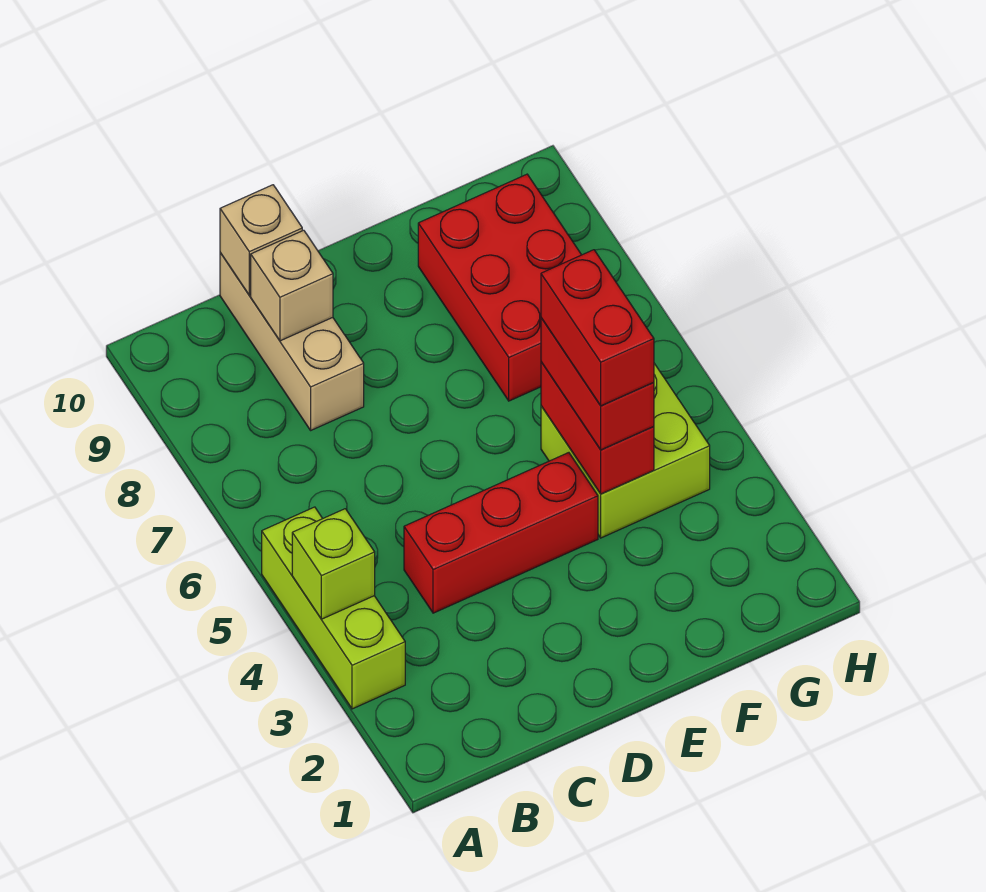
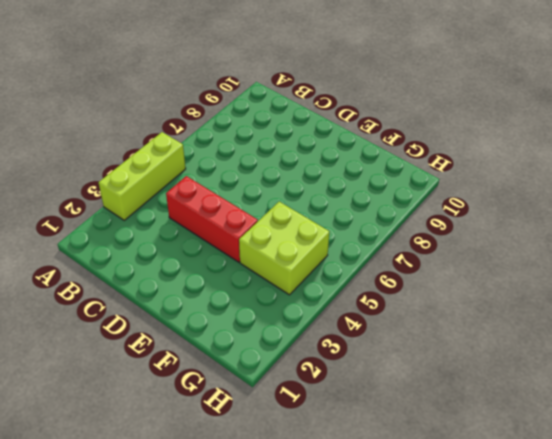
none -> tan 1x3 brick [220,253,364,430]
none -> red 2x3 brick [418,174,581,401]

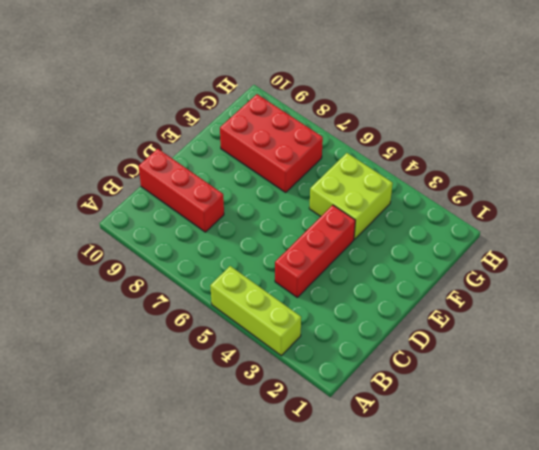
red 1x3 brick [139,149,224,232] -> tan 1x3 brick [220,253,364,430]
none -> lime 1x1 brick [292,509,375,619]
none -> tan 1x1 brick [251,230,333,341]

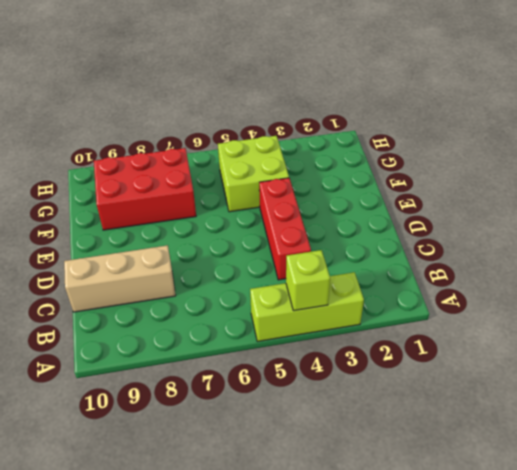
none -> tan 1x1 brick [251,230,333,341]
none -> tan 1x1 brick [220,185,302,295]

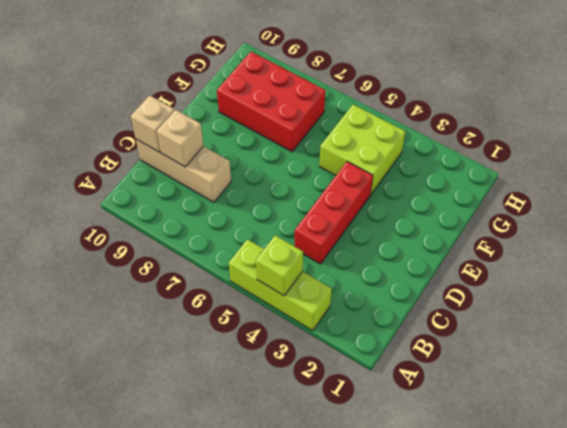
none -> red 1x2 brick [541,362,654,494]
none -> red 1x2 brick [541,318,654,450]

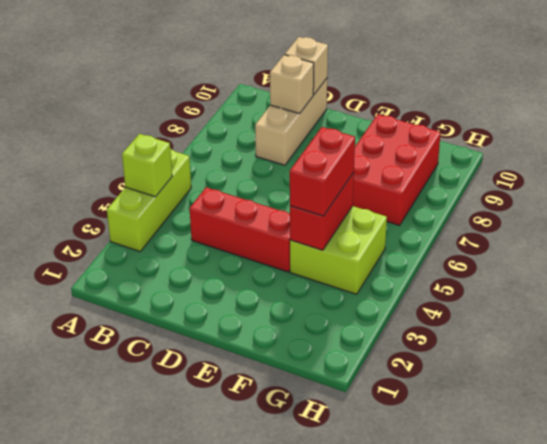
none -> red 1x2 brick [541,250,654,406]

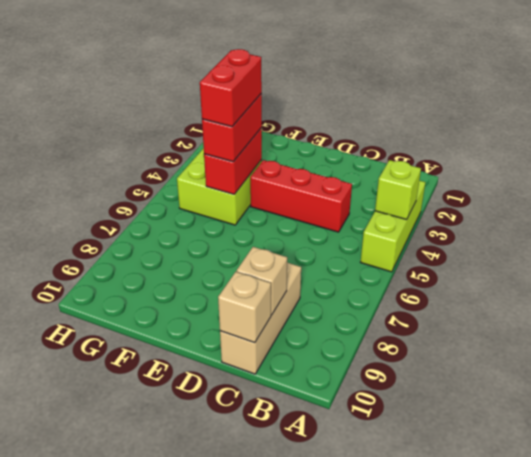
none -> red 2x3 brick [418,174,581,401]

